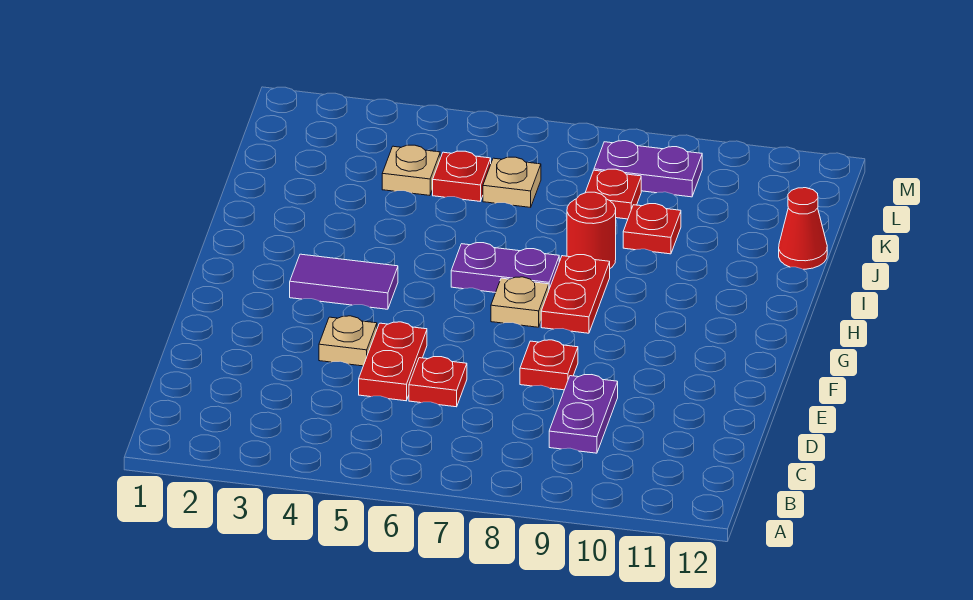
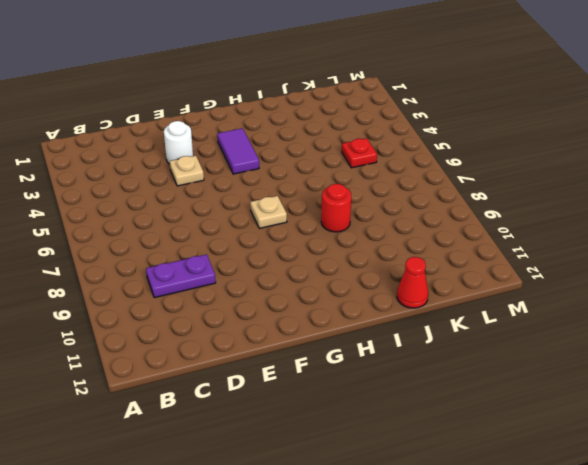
white 1x1 round brick [164,121,193,164] -> none
none -> red 1x2 plate [359,322,427,401]
none -> red 1x1 plate [409,357,467,407]
none -> red 1x1 plate [520,340,578,390]

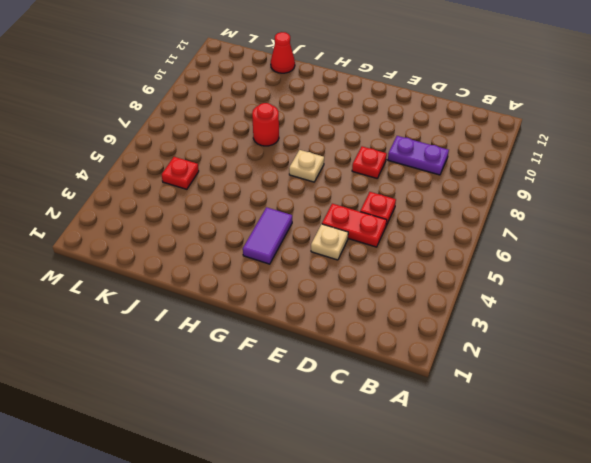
none -> red 1x2 plate [541,255,610,333]
none -> purple 1x2 plate [451,243,559,293]
none -> red 1x1 plate [623,204,681,254]

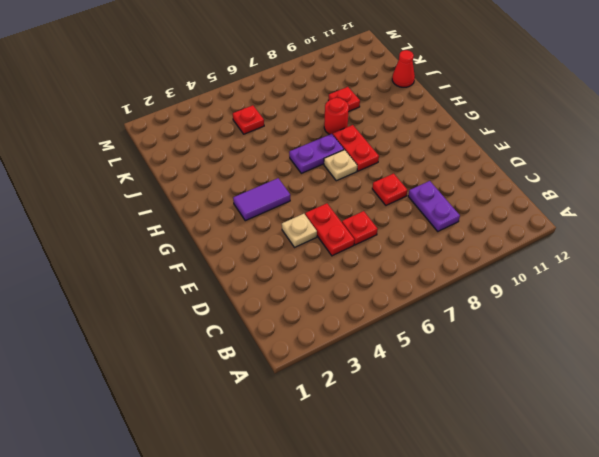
none -> tan 1x1 plate [382,145,440,195]
none -> tan 1x1 plate [483,157,541,207]
none -> red 1x1 plate [585,169,641,219]

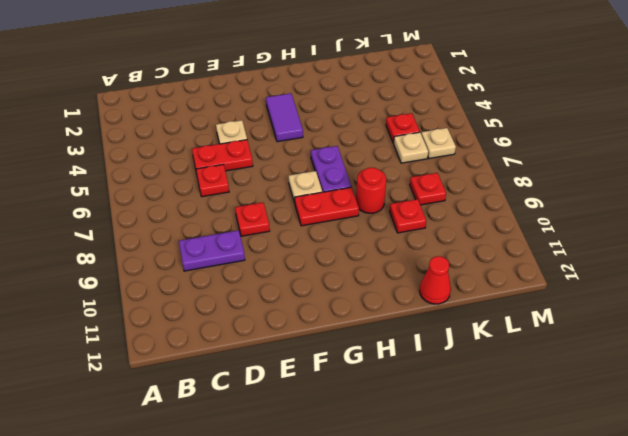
tan 1x1 plate [421,128,456,159] -> tan 1x1 plate moved to [382,145,440,195]
none -> purple 1x2 plate [594,141,702,197]

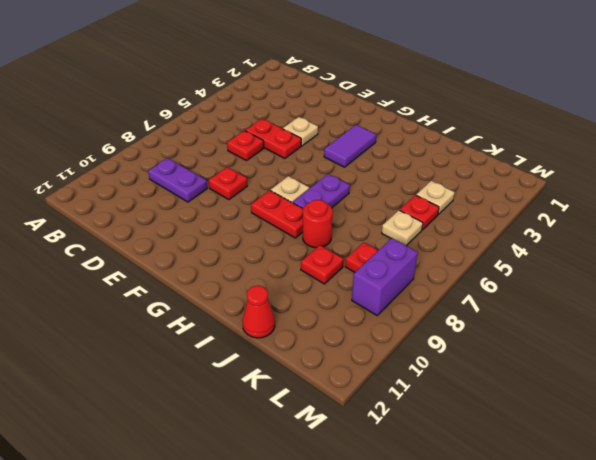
purple 1x2 brick [352,238,418,315] -> purple 1x2 plate [594,141,702,197]

